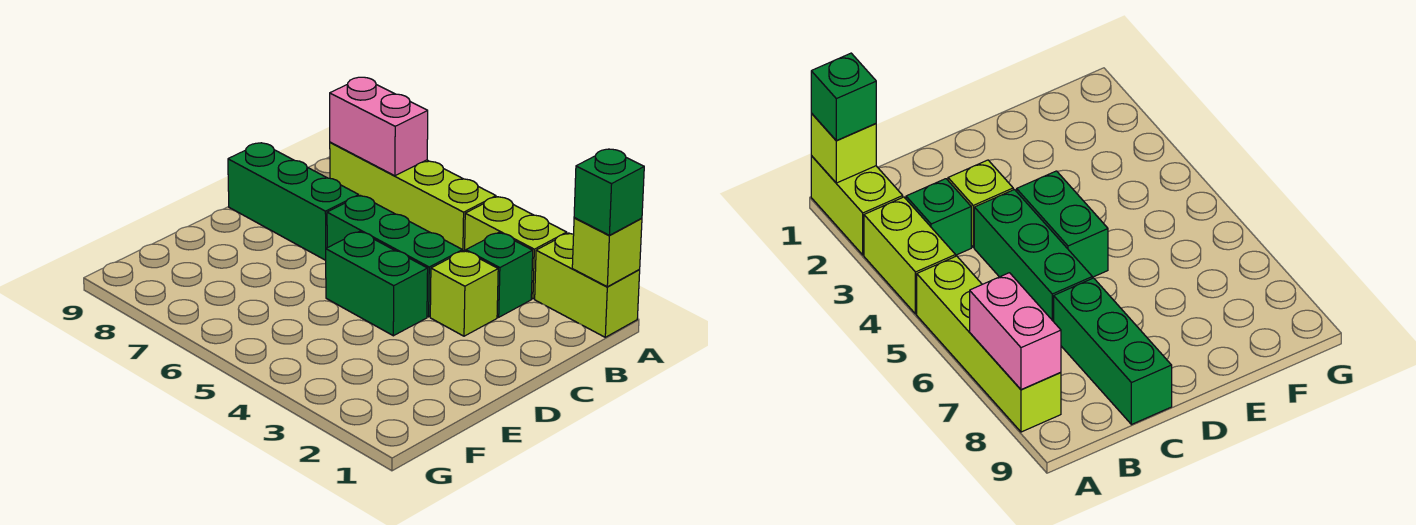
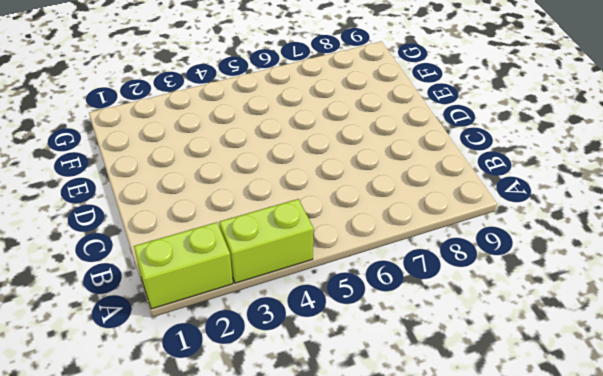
none -> lime 1x4 brick [330,142,496,251]
none -> green 1x1 brick [466,233,533,317]

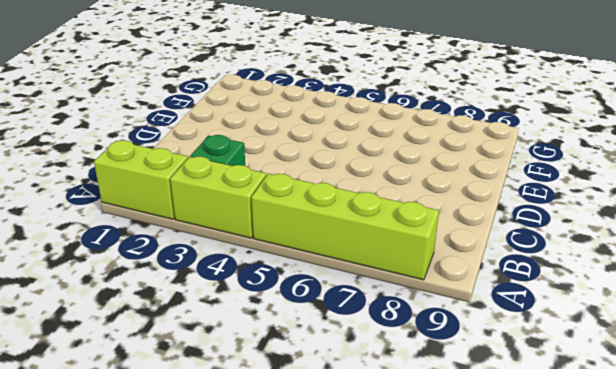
none -> lime 1x1 brick [430,251,498,336]
none -> green 1x3 brick [327,196,463,317]

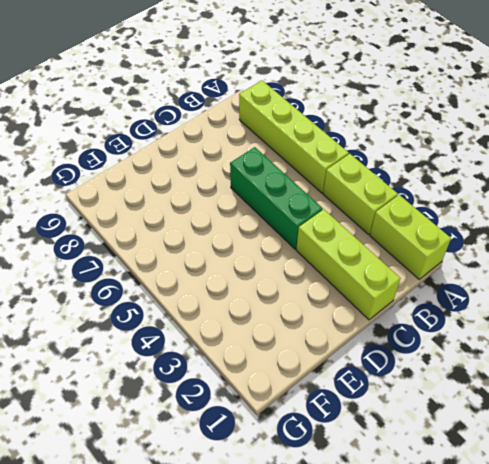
lime 1x3 brick [296,209,400,320] -> lime 1x1 brick [430,251,498,336]
none -> green 1x1 brick [466,233,533,317]
none -> green 1x3 brick [228,143,359,260]

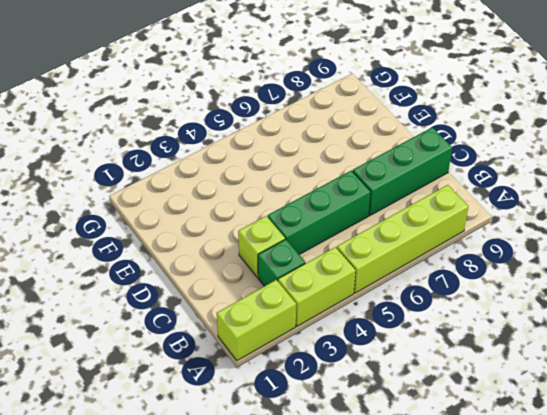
none -> green 1x2 brick [326,232,428,336]
none -> lime 1x1 brick [572,218,642,287]

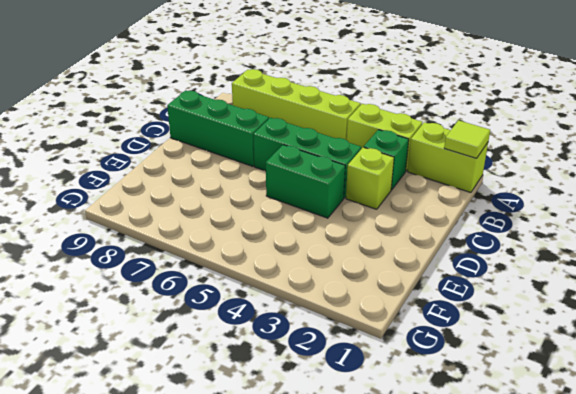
lime 1x1 tile [444,120,490,158] -> lime 1x1 brick [572,218,642,287]
none -> pink 1x2 brick [330,77,428,176]
none -> green 1x1 brick [574,149,644,235]

